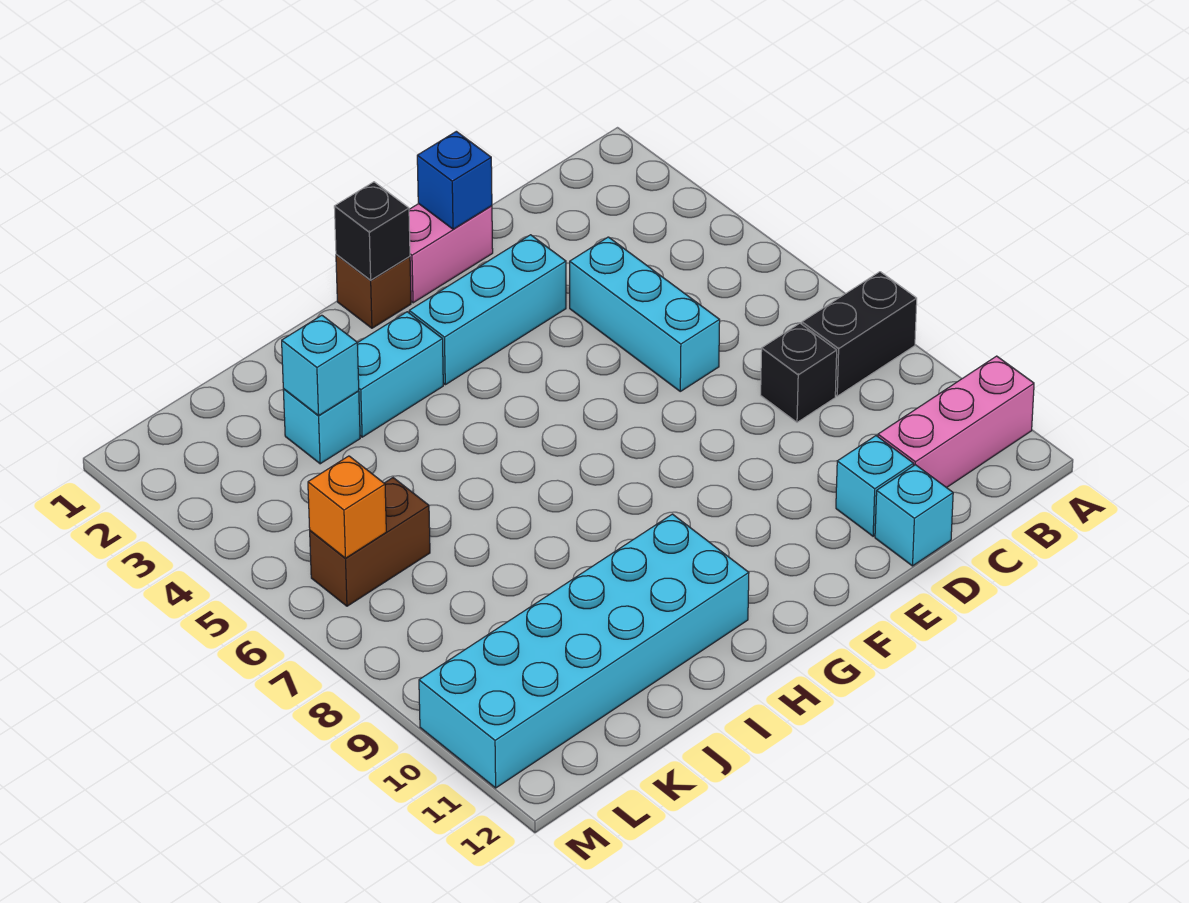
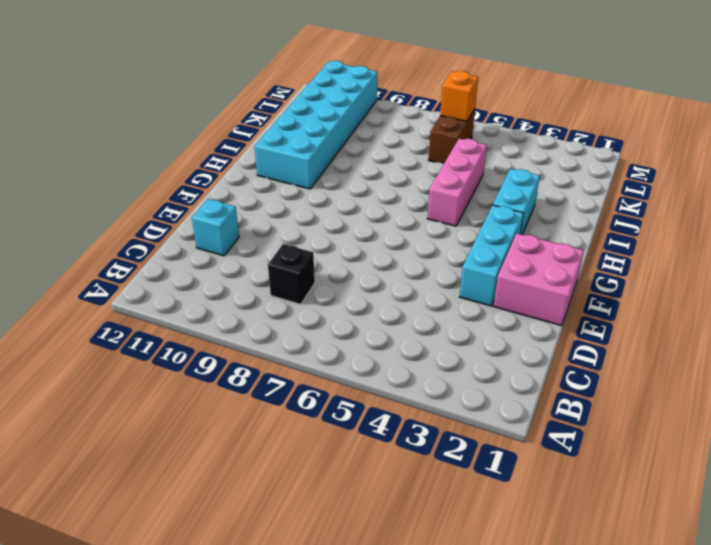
pink 2x2 brick [494,233,584,326] -> pink 1x2 brick [409,204,493,303]
pink 1x3 brick [427,139,487,226] -> pink 1x3 brick moved to [878,356,1034,488]
none -> black 1x2 brick [802,272,917,396]
none -> cyan 1x3 brick [570,237,720,391]
none -> cyan 1x1 brick [875,465,953,566]

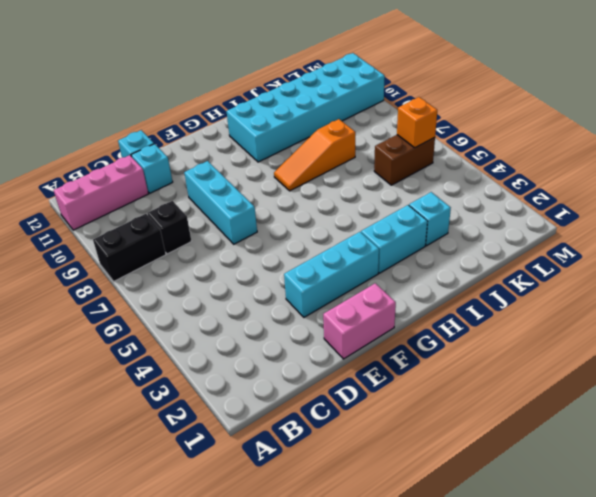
cyan 1x3 brick [184,161,257,244] -> cyan 1x3 brick moved to [570,237,720,391]
orange 1x3 slope [274,119,355,191] -> none
none -> brown 1x1 brick [336,254,411,328]
none -> blue 1x1 brick [417,131,492,229]
none -> black 1x1 brick [334,182,410,280]

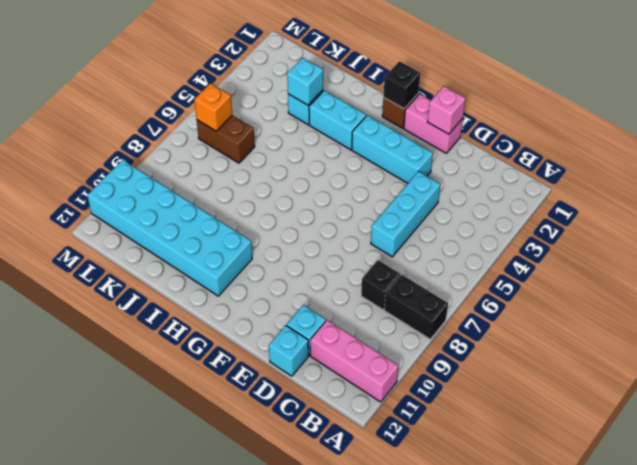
pink 1x1 brick [428,86,466,134] -> blue 1x1 brick [417,131,492,229]

